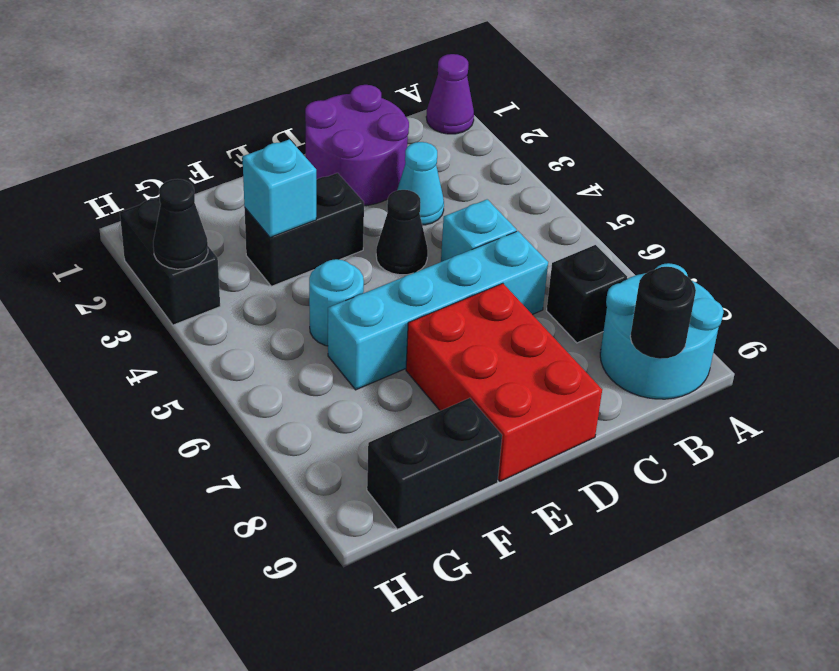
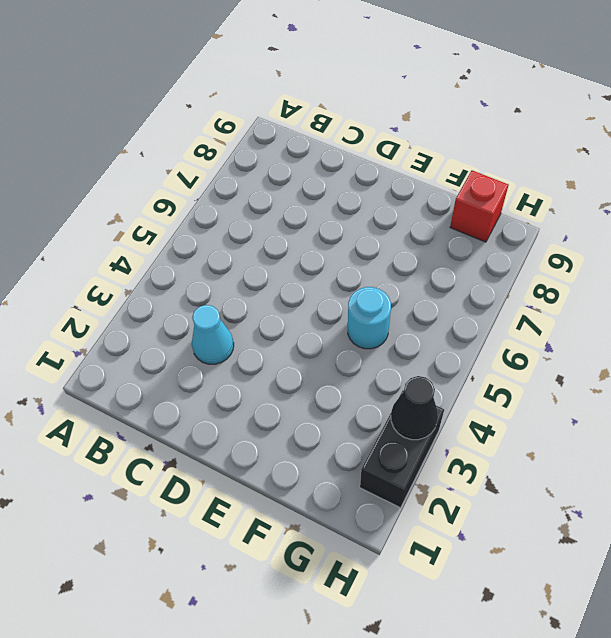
red 1x1 brick [450,171,508,242] -> black 1x2 brick [367,398,502,529]
none -> purple 1x1 cone [426,54,474,134]
none -> cyan 2x2 round brick [600,263,724,399]
none -> black 1x1 brick [547,245,627,343]

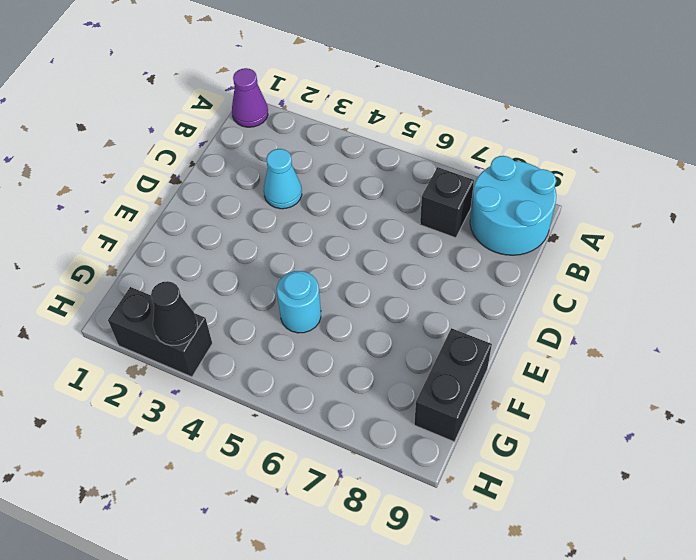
none -> purple 2x2 round brick [305,85,409,206]
none -> cyan 1x1 brick [441,199,516,262]
none -> cyan 1x4 brick [328,231,548,390]

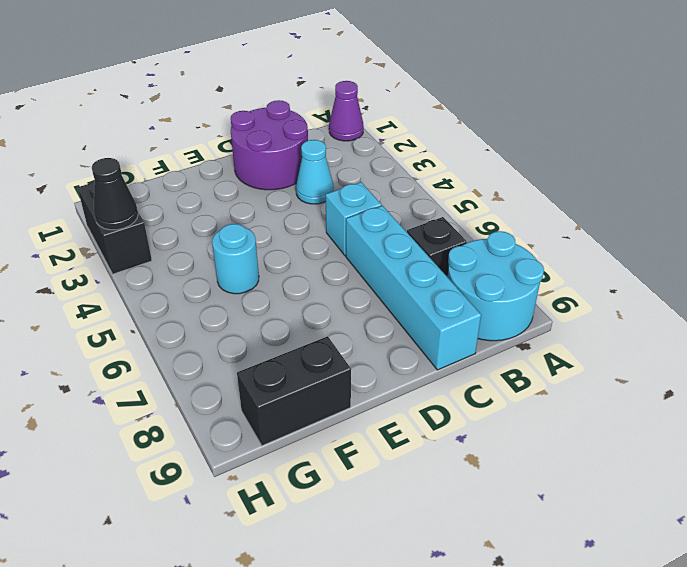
cyan 1x4 brick [346,206,481,370] -> cyan 1x4 brick turned to [328,231,548,390]
none -> black 1x1 cone [376,190,428,275]
none -> red 2x3 brick [406,283,602,481]
none -> black 1x2 brick [245,173,364,286]

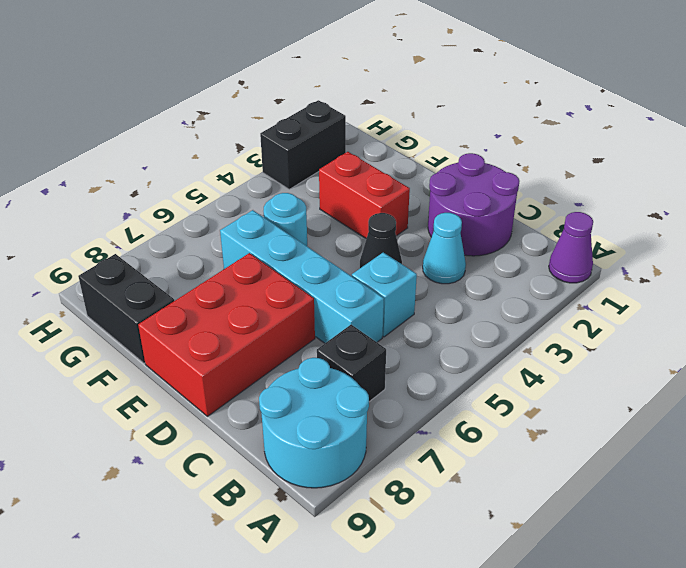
red 1x2 brick [319,152,410,239] -> black 1x2 brick [245,173,364,286]
none -> black 1x1 round brick [630,267,696,359]
none -> cyan 1x1 brick [243,139,316,237]
none -> black 1x1 cone [153,179,208,269]

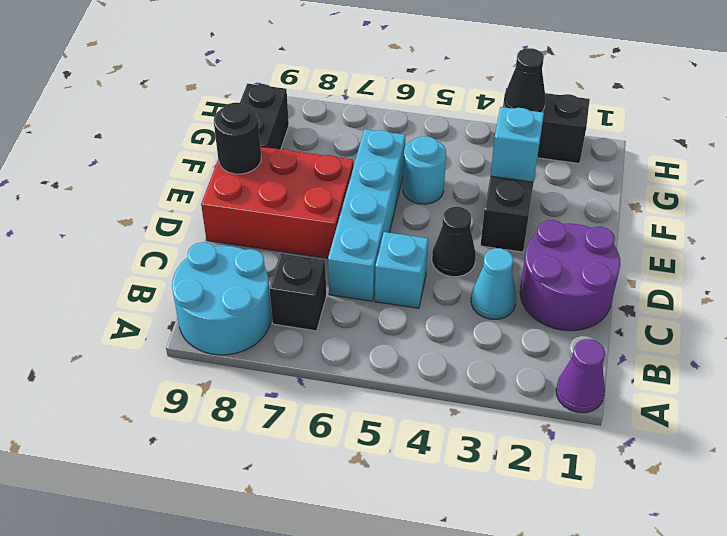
black 1x1 round brick [214,103,261,174] -> black 1x1 round brick moved to [630,267,696,359]

